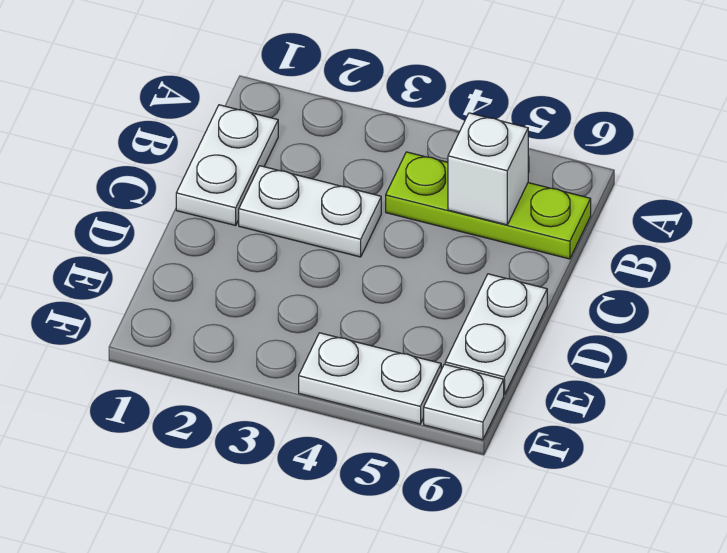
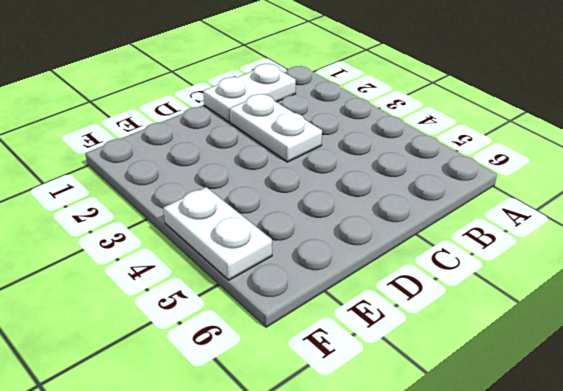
none -> lime 1x3 plate [386,152,591,259]
none -> white 1x2 plate [445,274,547,395]

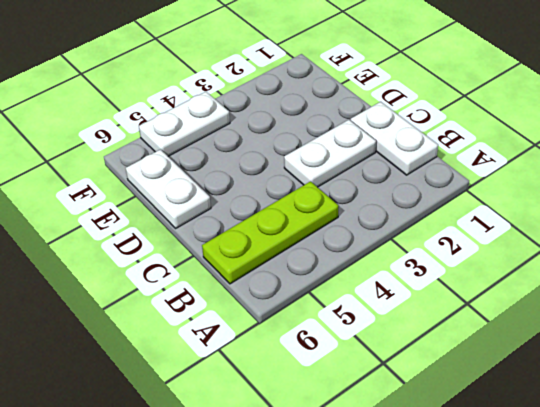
none -> white 1x1 plate [424,364,504,440]
none -> white 1x1 brick [448,113,528,225]

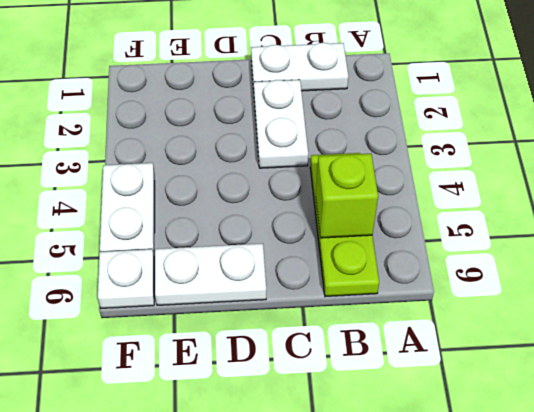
lime 1x1 brick [316,154,378,238] -> white 1x1 brick [448,113,528,225]

